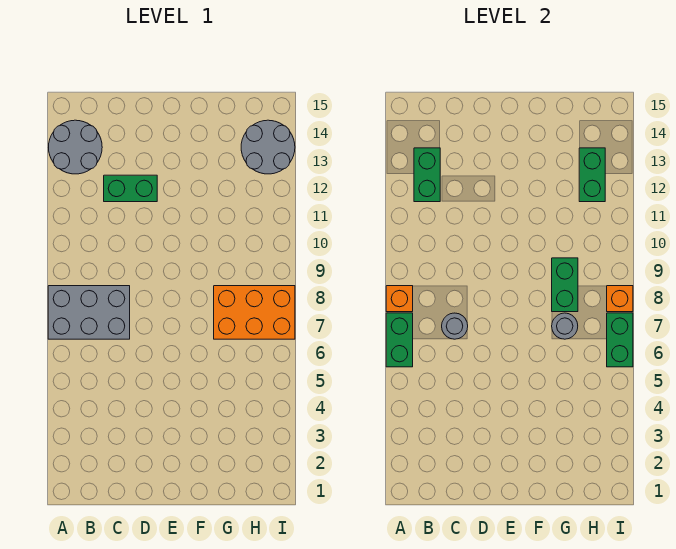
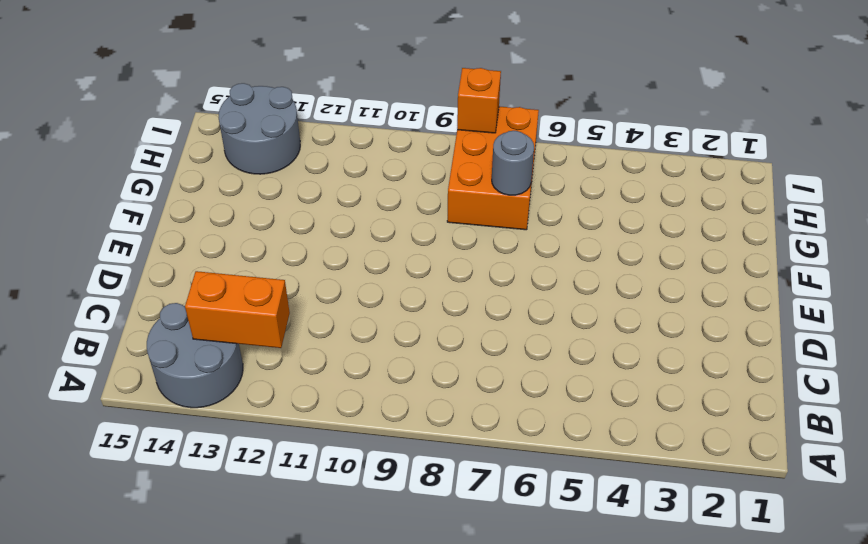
orange 1x2 brick [185,271,290,348] -> green 1x2 brick [414,148,440,202]
none -> grey 2x3 brick [48,286,130,339]
none -> green 1x2 brick [104,175,157,202]
none -> green 1x2 brick [386,313,413,367]

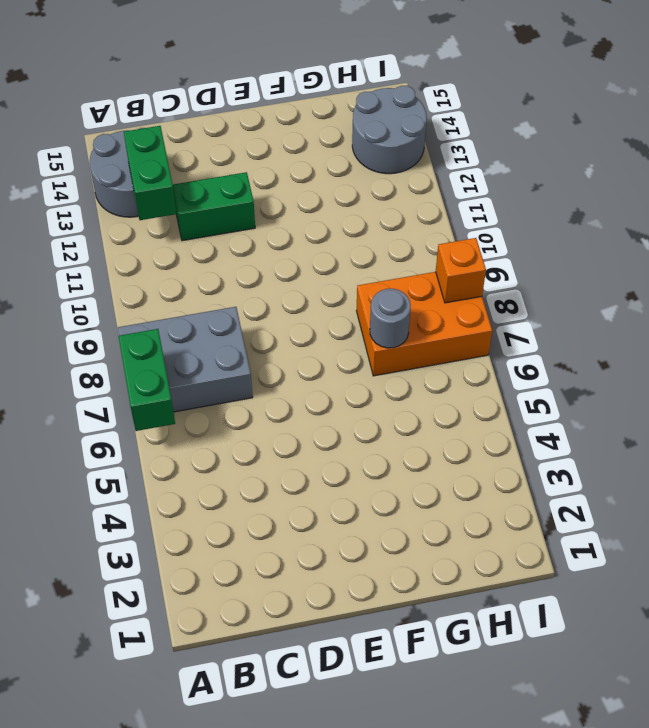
none -> orange 1x1 brick [386,286,413,312]
none -> grey 1x1 round brick [442,313,468,339]
none -> green 1x2 brick [552,258,578,312]

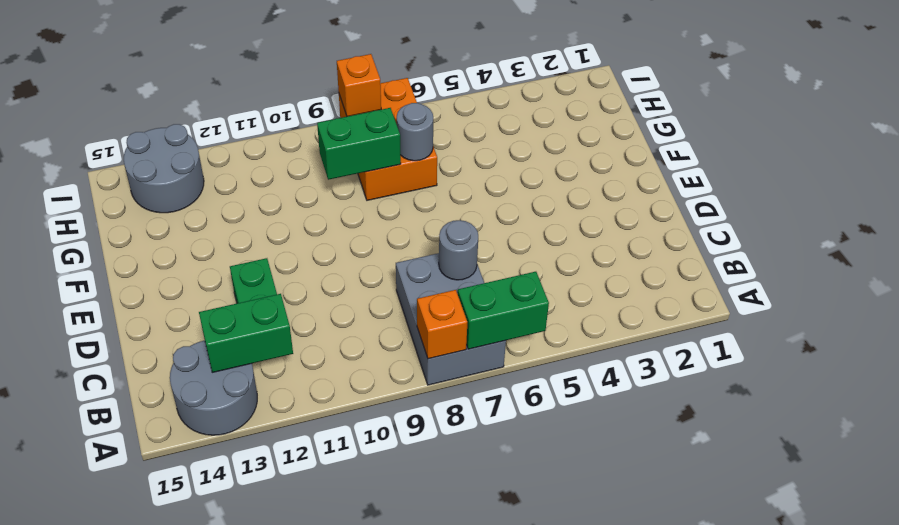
none -> green 1x2 brick [579,148,605,202]
none -> green 1x2 brick [607,313,633,367]

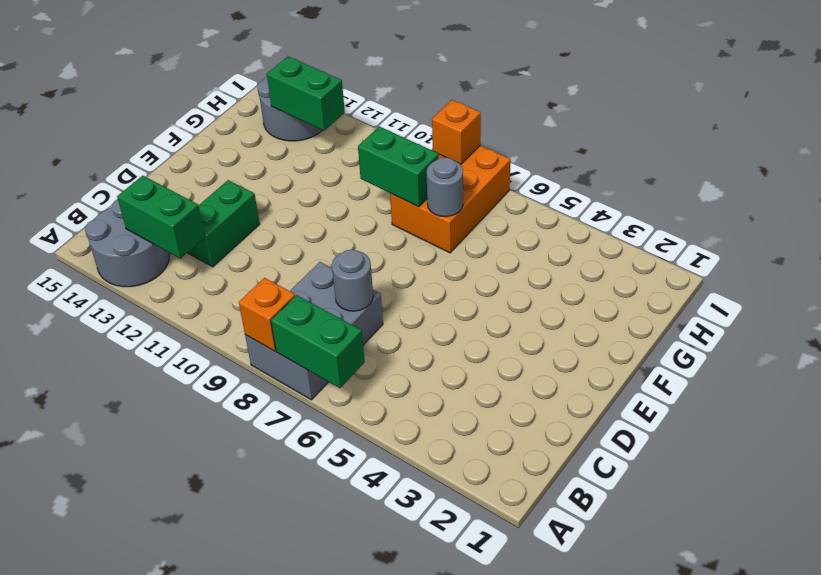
none -> green 1x2 brick [607,313,633,367]

